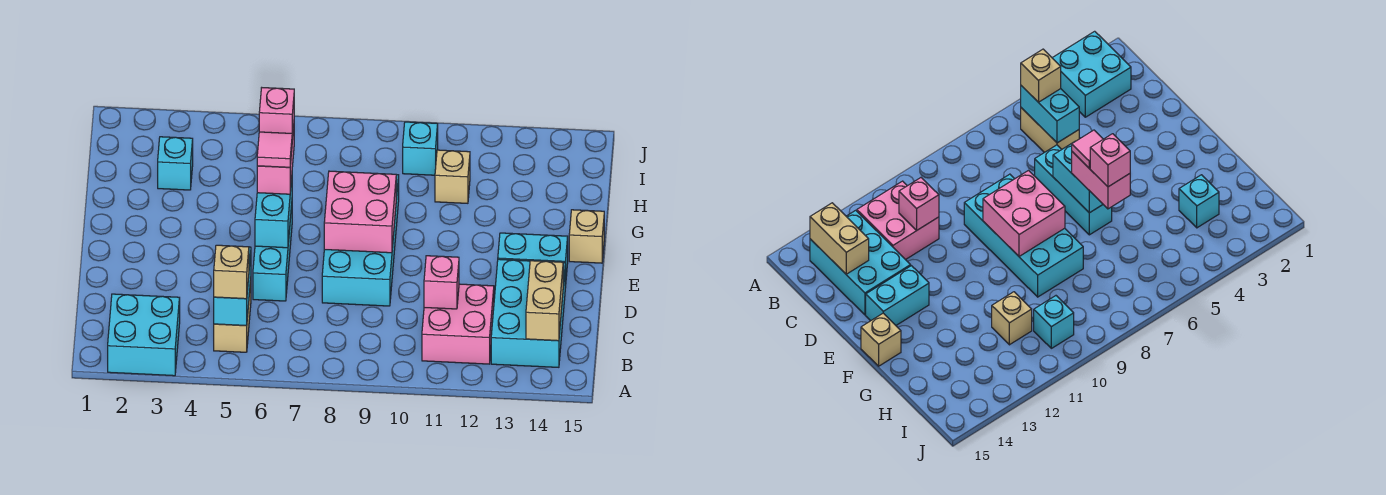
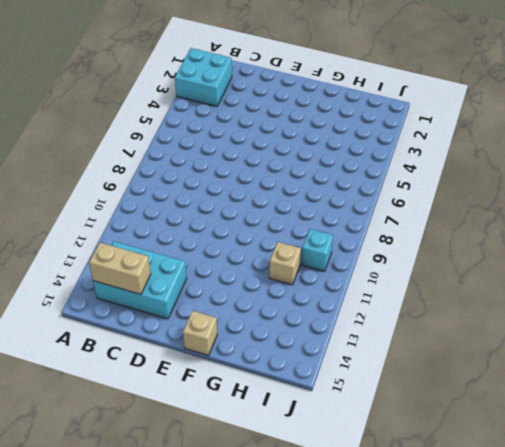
none -> tan 1x2 brick [214,281,251,352]
none -> pink 2x2 brick [422,284,494,364]
none -> cyan 1x3 brick [253,206,292,301]

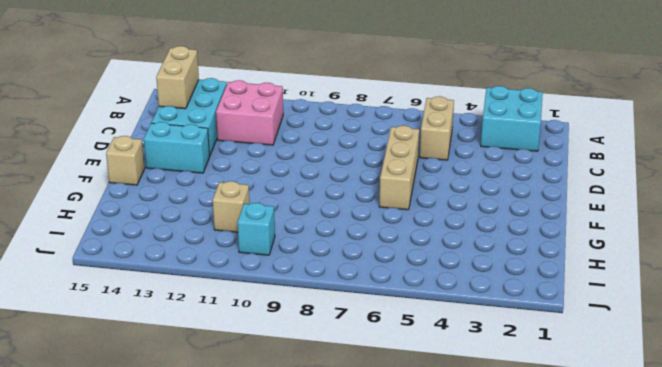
tan 1x3 brick [379,126,419,210] -> cyan 1x3 brick [253,206,292,301]
none -> cyan 2x4 brick [322,175,399,306]
none -> cyan 1x1 brick [158,137,193,190]
none -> cyan 1x2 brick [214,247,251,326]

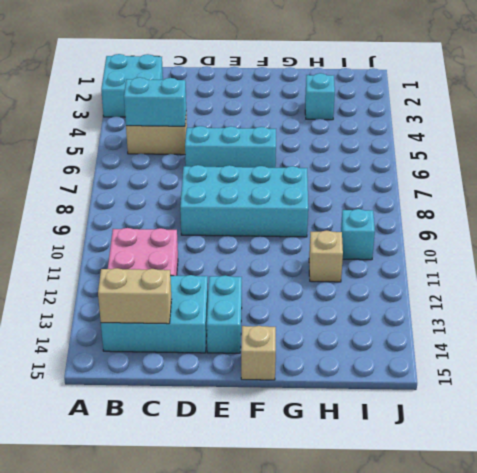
none -> pink 1x1 brick [424,256,459,309]
none -> cyan 1x2 brick [255,179,292,248]
none -> pink 2x2 brick [324,171,396,253]

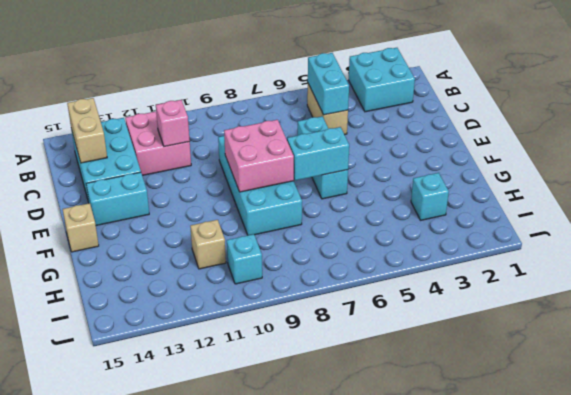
cyan 1x2 brick [287,127,349,181] -> cyan 1x2 brick turned to [255,179,292,248]
none -> tan 1x1 brick [214,245,249,299]
none -> pink 1x2 brick [257,128,294,194]
none -> pink 1x1 tile [257,132,292,167]

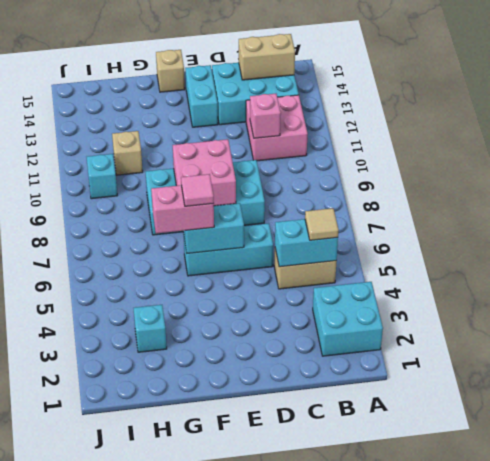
tan 1x1 tile [305,208,339,240] -> tan 1x1 brick [214,245,249,299]
none -> pink 1x1 brick [259,88,294,140]

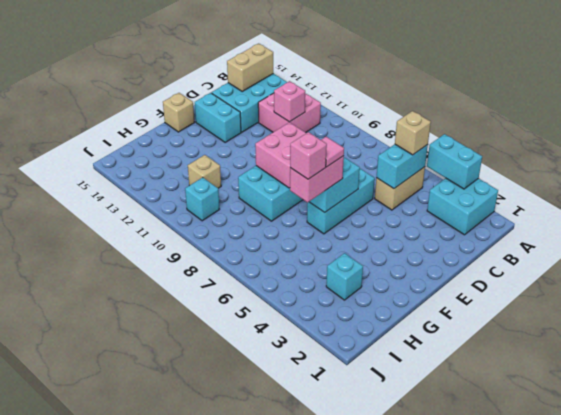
cyan 1x2 brick [427,134,482,189] -> none

